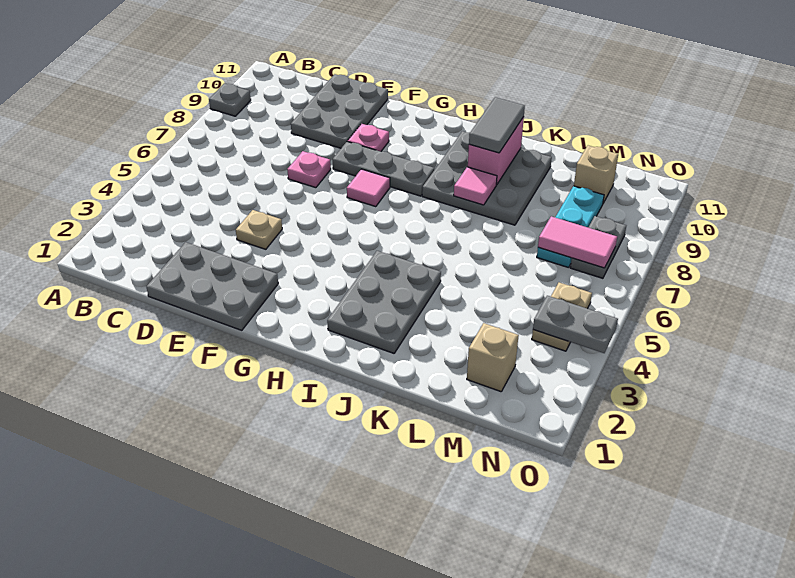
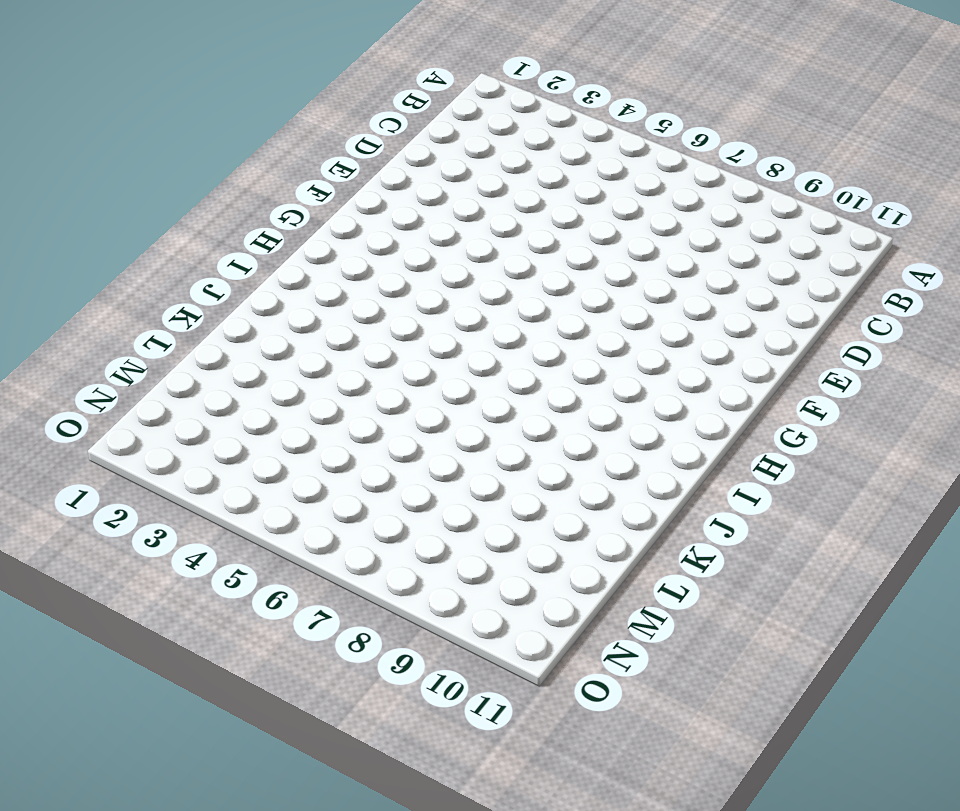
none -> grey 1x1 plate [209,83,251,116]
none -> grey 2x3 plate [146,242,278,330]
none -> grey 2x3 plate [291,74,388,148]

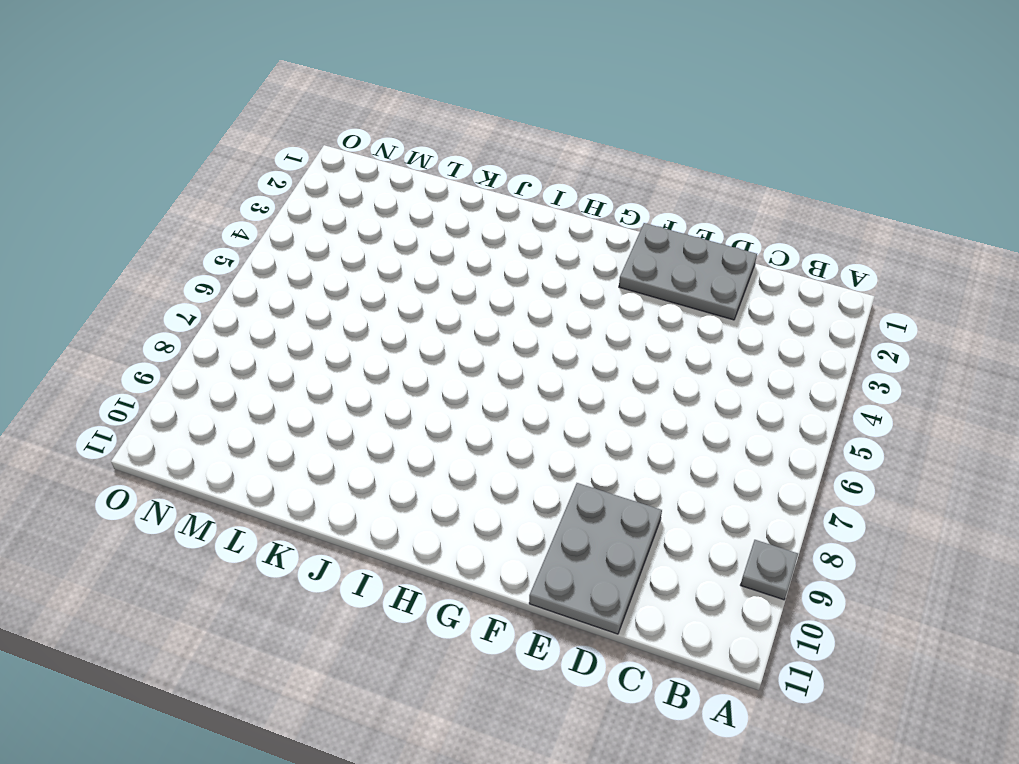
none -> tan 1x1 plate [236,210,282,249]
none -> pink 1x1 plate [287,151,331,188]
none -> grey 1x3 plate [332,142,434,196]

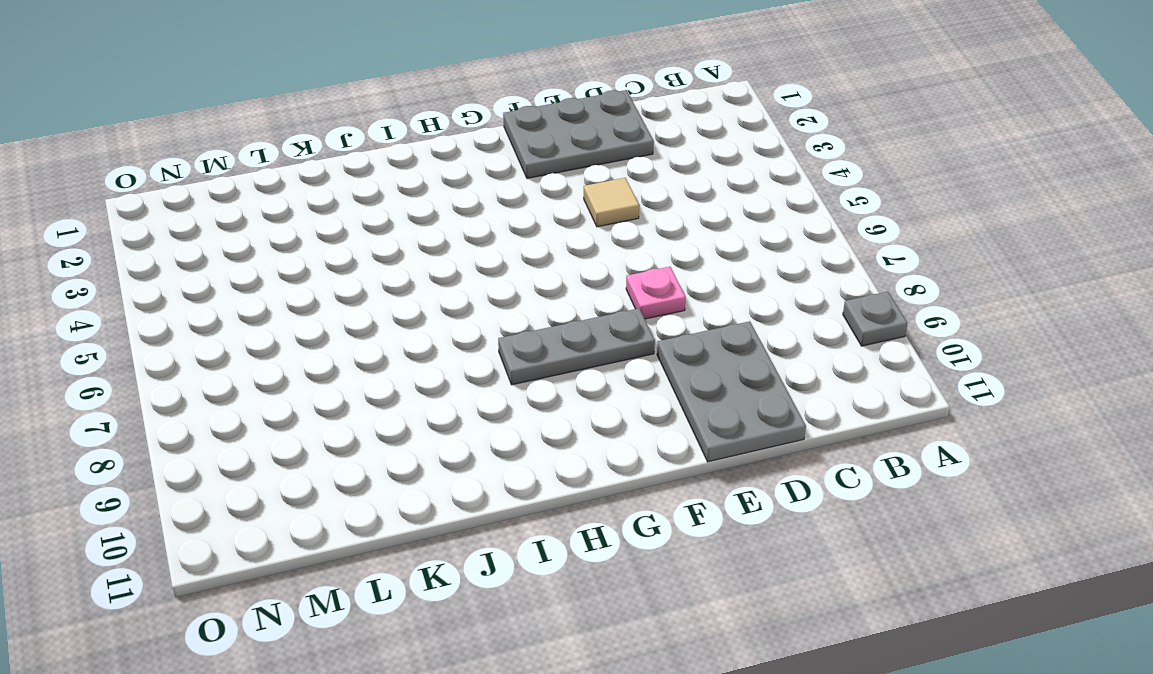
tan 1x1 tile [584,178,639,227] -> tan 1x1 plate [236,210,282,249]
none -> pink 1x1 plate [348,124,389,152]
none -> pink 1x1 tile [347,169,390,207]
none -> grey 2x3 plate [327,251,441,353]

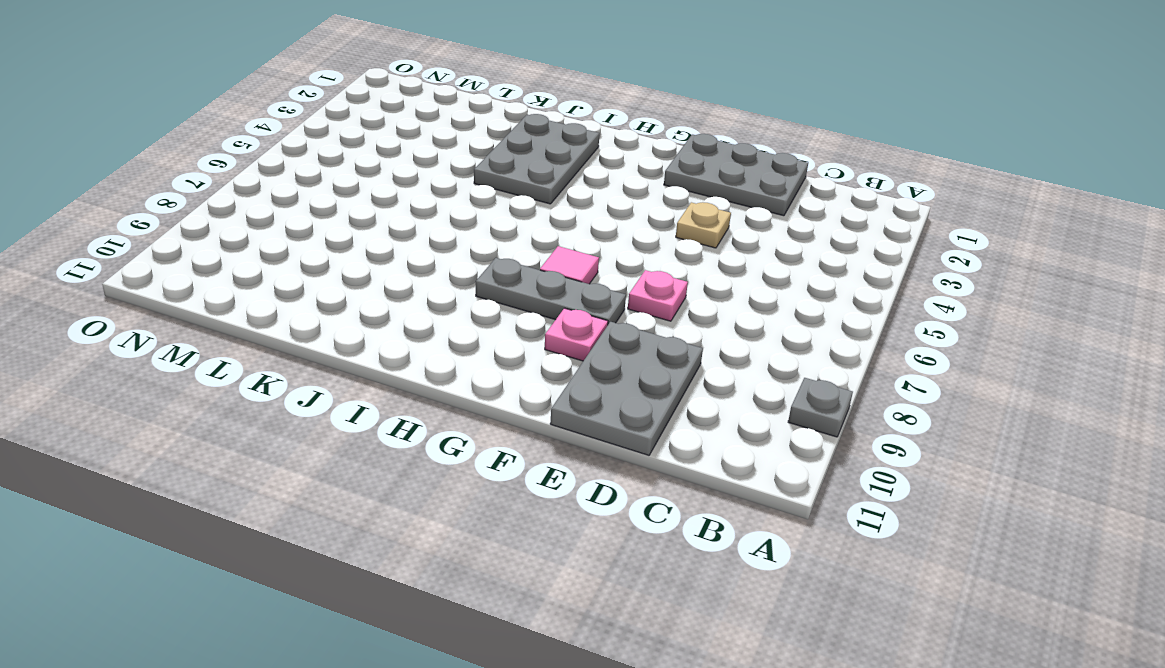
none -> grey 3x3 plate [422,131,552,225]
none -> tan 1x1 brick [467,323,519,392]
none -> cyan 1x3 plate [537,186,604,268]

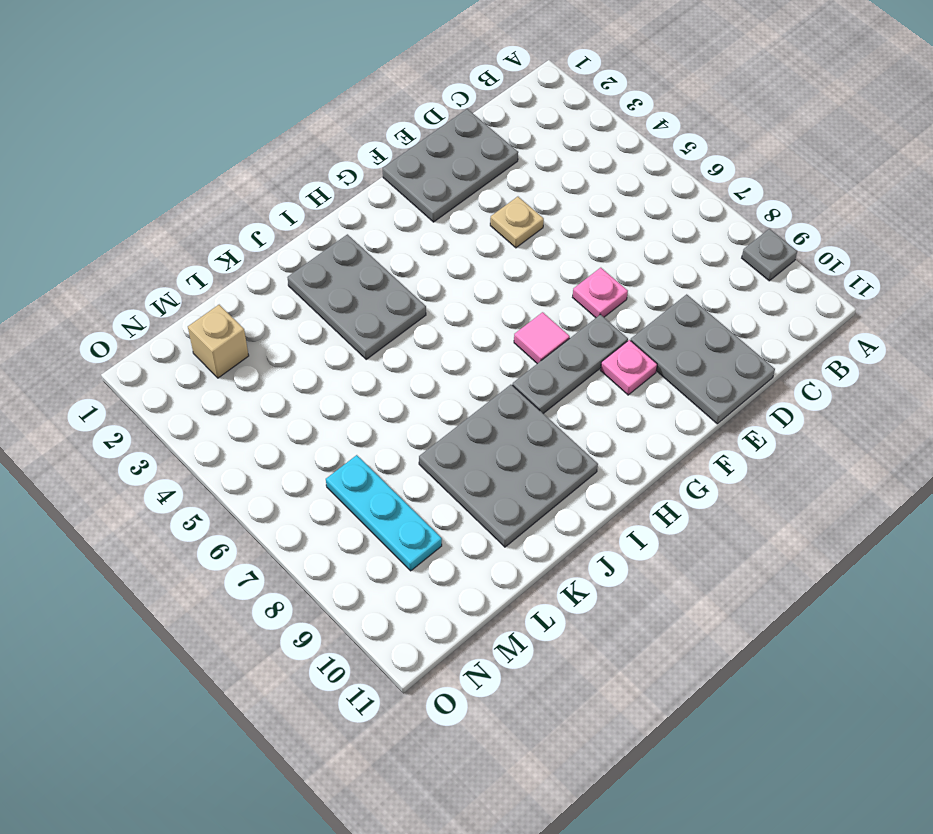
none -> tan 1x1 brick [574,146,618,203]
none -> tan 1x2 plate [532,282,592,351]
none -> grey 1x2 plate [570,216,626,278]

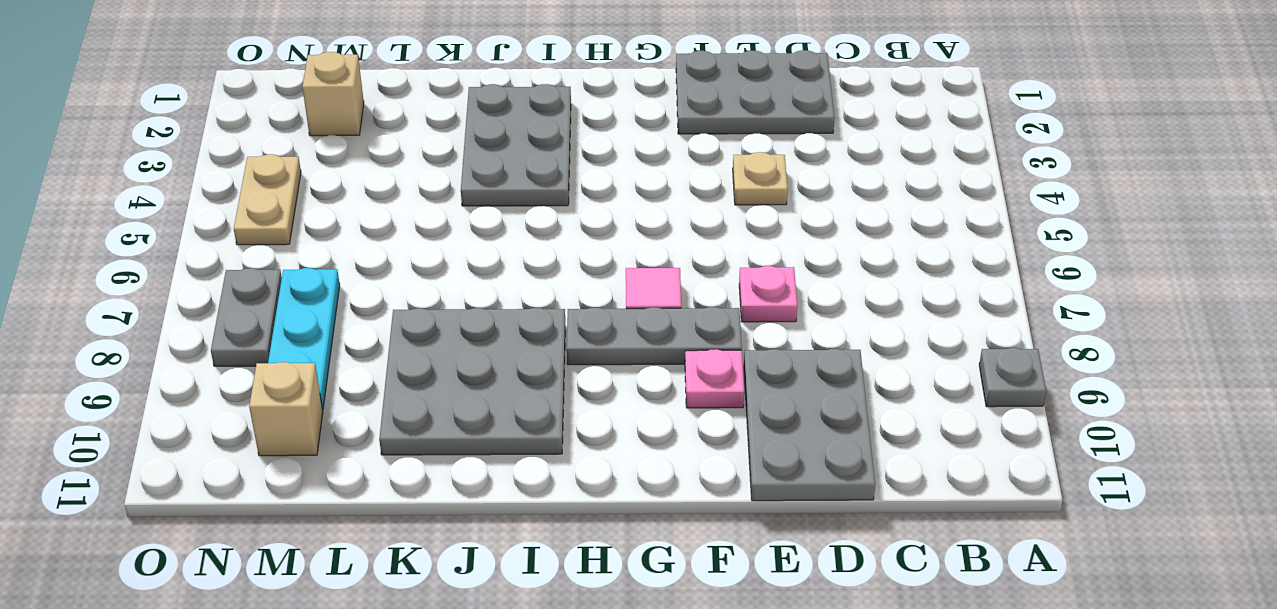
none -> pink 1x1 tile [454,167,497,205]
none -> pink 1x2 brick [468,117,524,185]
none -> pink 1x2 tile [538,216,617,268]

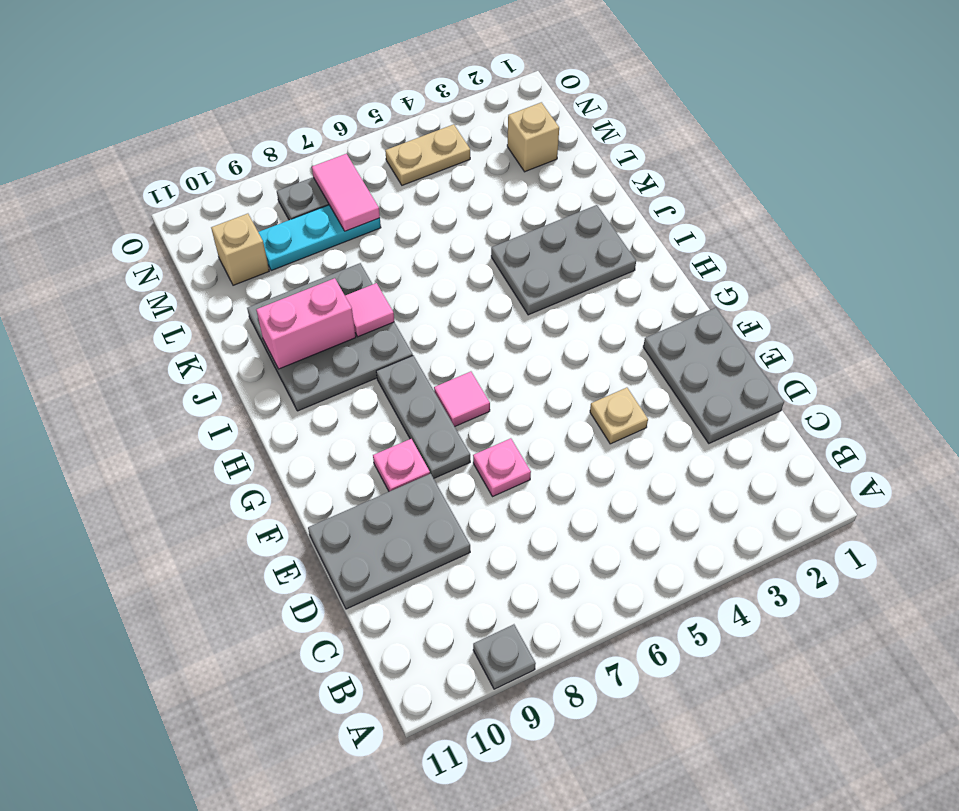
none -> grey 1x2 plate [533,296,618,353]
none -> grey 1x2 tile [469,97,525,153]

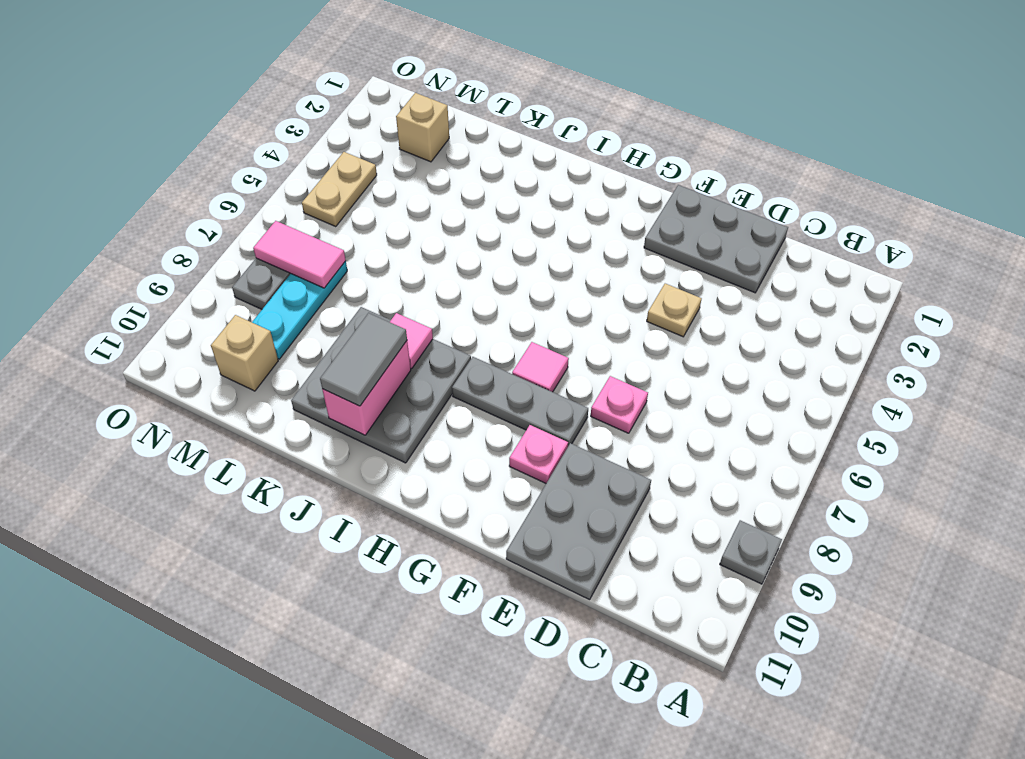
none -> grey 2x3 plate [327,251,441,353]
none -> grey 1x2 plate [533,296,618,353]

